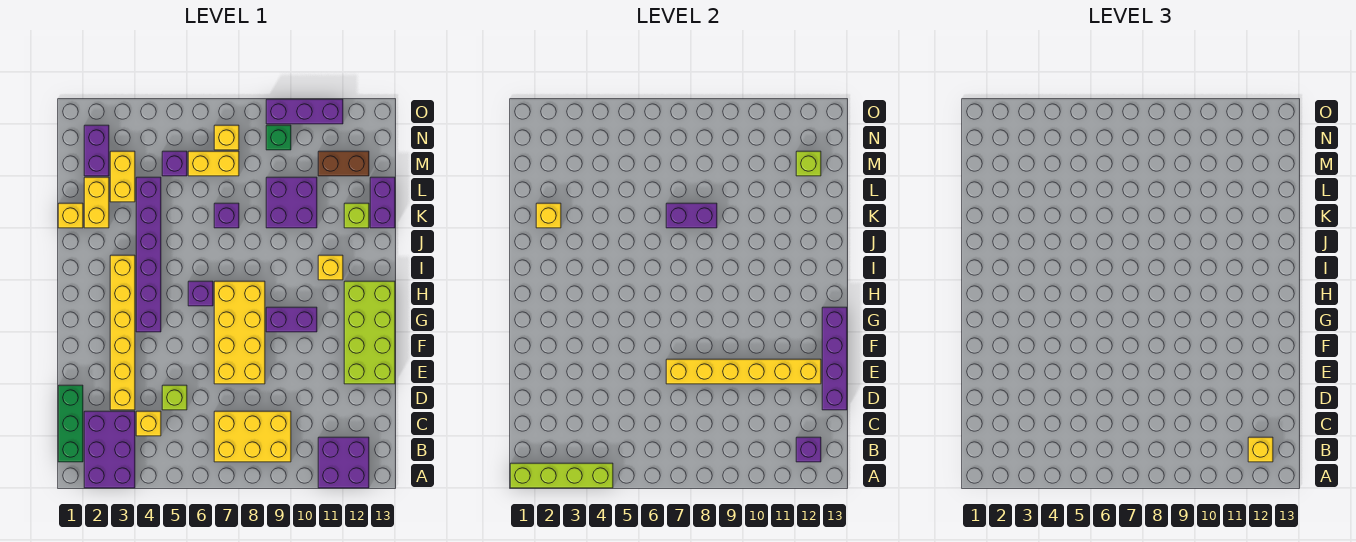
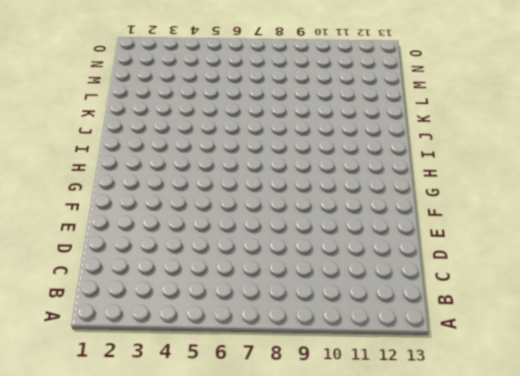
none -> purple 2x3 brick [84,411,135,488]
none -> purple 2x2 brick [318,437,369,488]
none -> green 1x3 brick [58,385,83,462]
none -> yellow 2x3 brick [214,411,291,462]

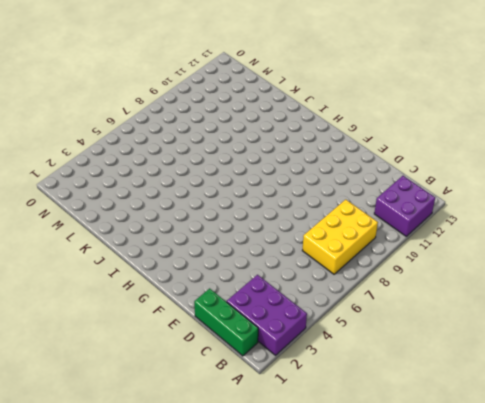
none -> yellow 1x1 brick [136,411,161,436]
none -> yellow 1x6 brick [110,255,135,410]
none -> lime 1x1 brick [162,385,187,410]
none -> yellow 2x4 brick [214,281,265,384]

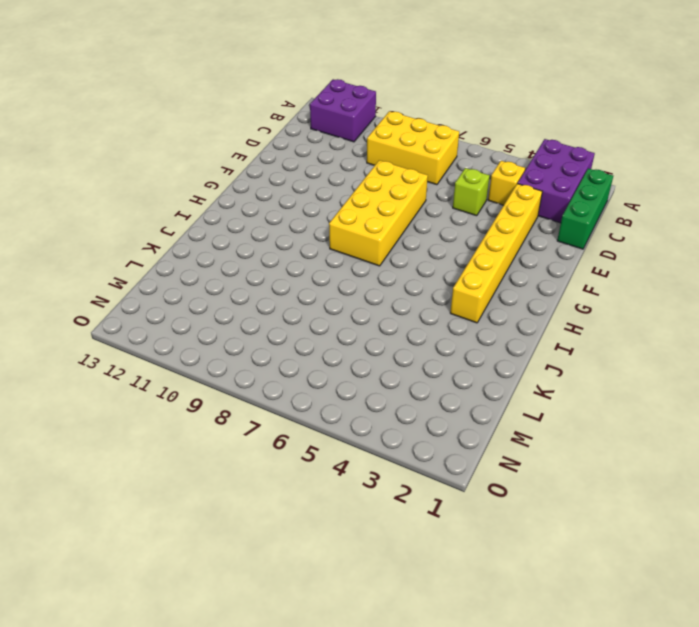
none -> lime 2x4 brick [344,281,395,384]
none -> purple 1x6 brick [136,177,161,332]
none -> purple 1x2 brick [266,307,317,332]
none -> purple 1x1 brick [188,281,213,306]

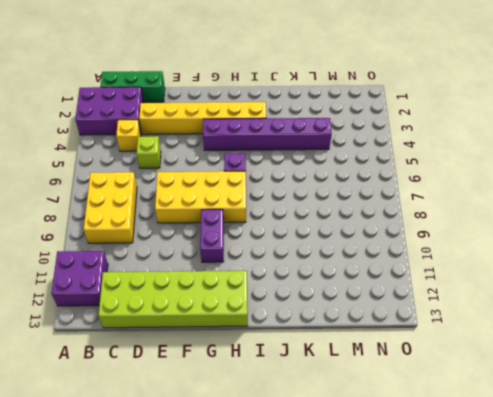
lime 2x6 brick [98,271,248,328] -> lime 2x4 brick [344,281,395,384]
none -> yellow 1x1 brick [318,255,343,280]
none -> yellow 1x1 brick [58,203,83,228]
none -> yellow 1x2 brick [84,177,109,228]
none -> purple 1x1 brick [214,203,239,228]

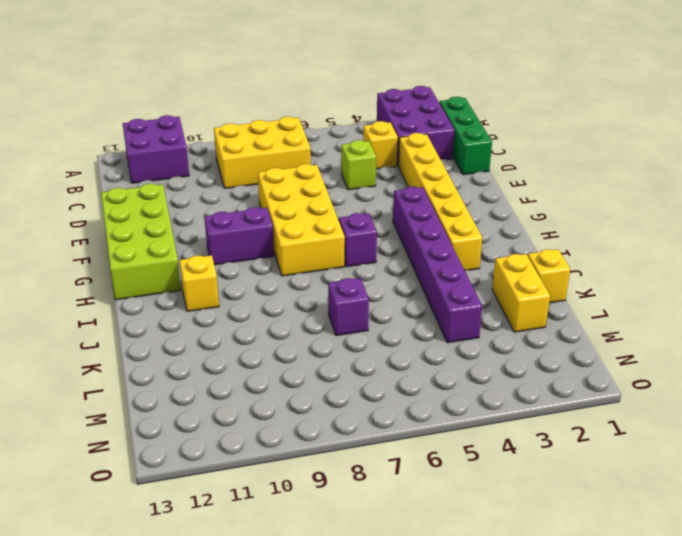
none -> purple 2x2 brick [266,177,317,228]
none -> lime 1x1 brick [344,203,369,228]
none -> purple 1x2 brick [370,177,395,228]
none -> yellow 1x2 brick [110,151,135,202]

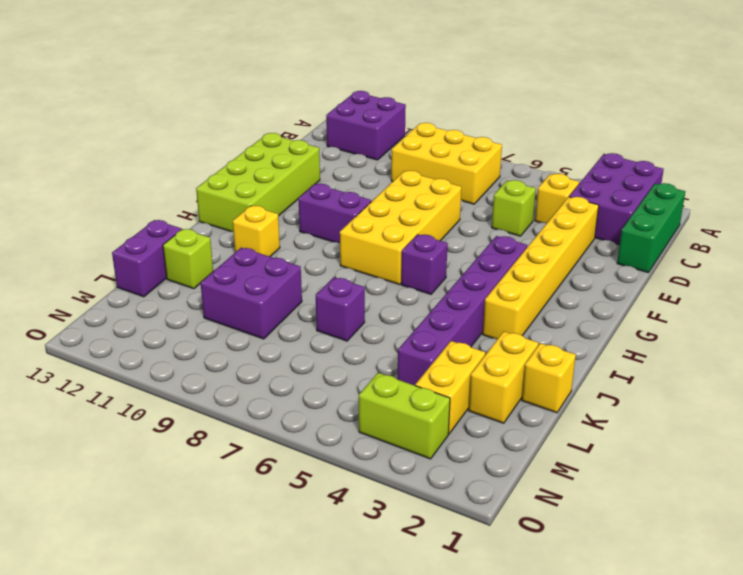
lime 1x2 brick [359,373,450,459] -> none
none -> purple 1x2 brick [84,125,109,176]
none -> purple 1x1 brick [162,151,187,176]
none -> yellow 1x2 brick [188,151,239,176]
none -> brown 1x2 brick [318,151,369,176]

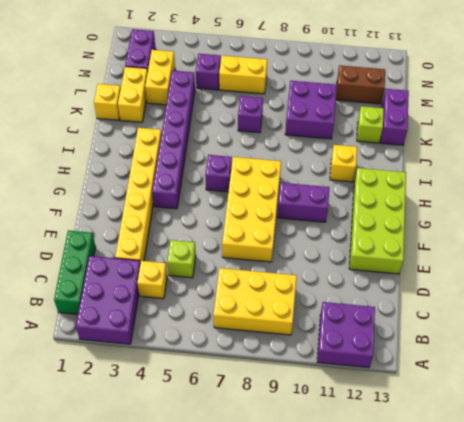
none -> yellow 1x1 brick [214,125,239,150]
none -> green 1x1 brick [266,125,291,150]
none -> purple 1x3 brick [266,99,343,124]
none -> lime 1x4 brick [510,463,613,488]

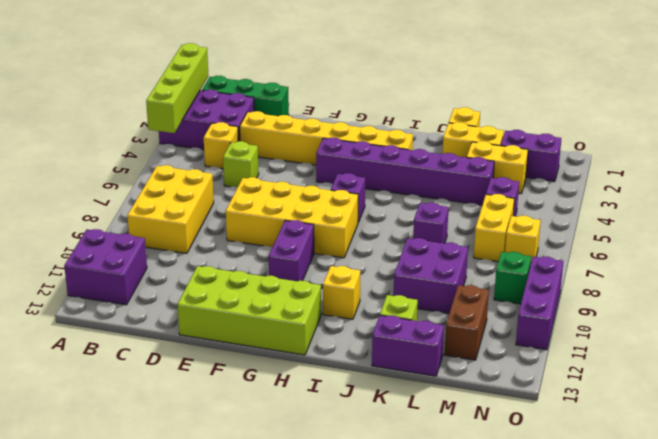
none -> purple 1x1 brick [796,437,821,462]
none -> purple 1x4 brick [822,307,847,410]
none -> yellow 1x6 brick [666,359,821,384]
none -> yellow 1x1 brick [536,203,561,228]

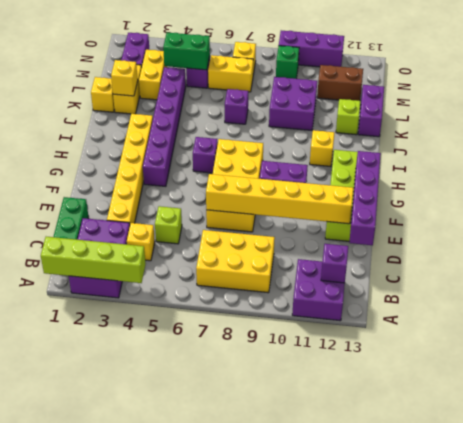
green 1x2 brick [163,33,210,70] -> none
none -> purple 1x2 brick [666,203,717,228]
none -> lime 1x1 brick [796,151,821,176]
none -> yellow 1x1 brick [1248,437,1273,462]

